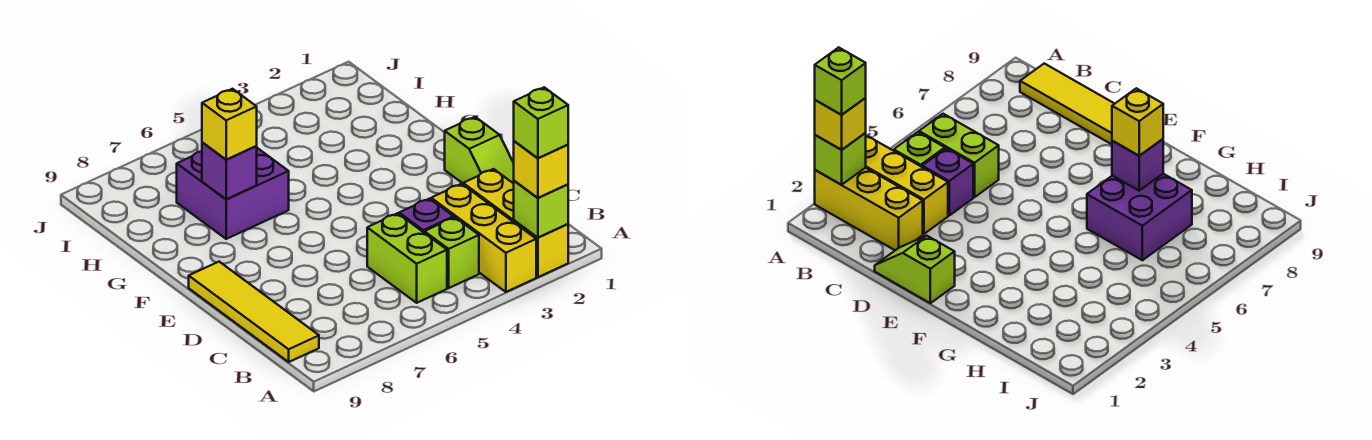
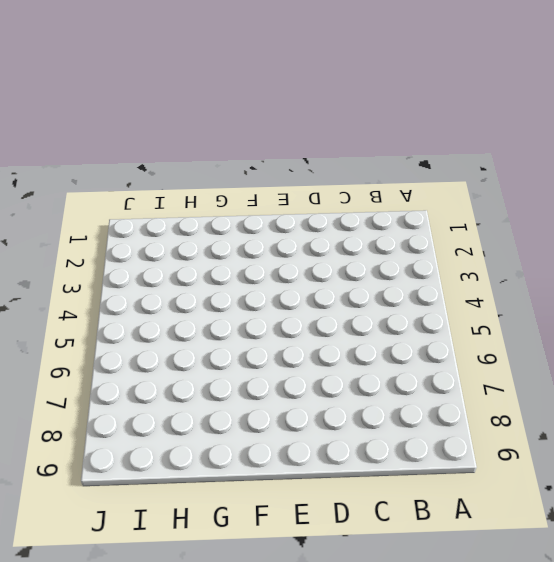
none -> yellow 1x3 brick [463,169,568,277]
none -> yellow 1x3 brick [431,184,536,292]
none -> lime 1x1 brick [425,217,479,288]

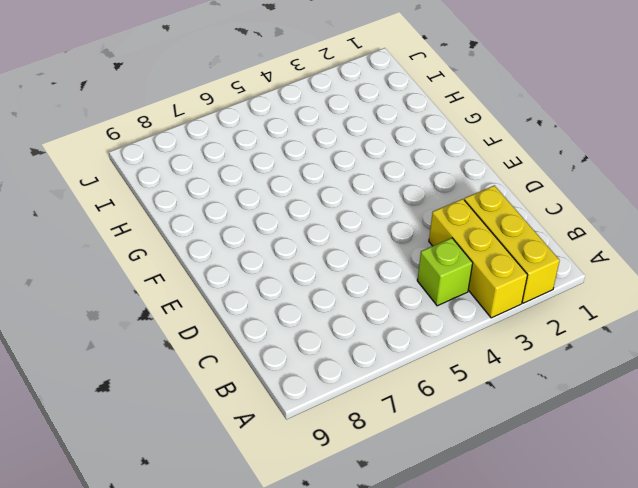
none -> lime 1x2 brick [367,213,447,303]
none -> yellow 1x4 tile [189,262,319,362]
none -> purple 1x1 brick [399,199,454,233]

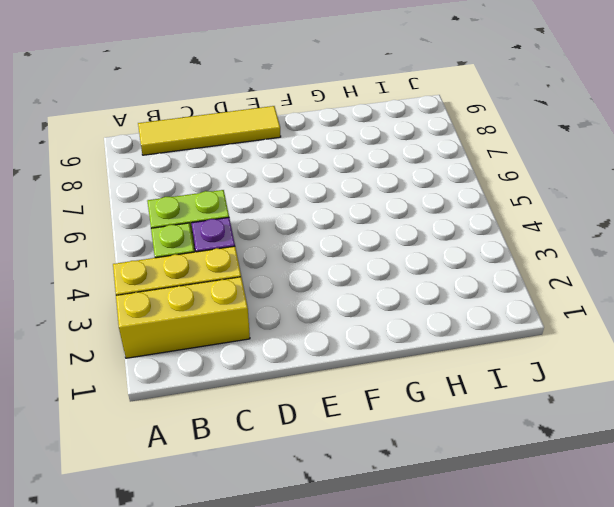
none -> lime 1x2 slope [445,117,514,184]
none -> purple 2x2 brick [177,148,289,239]
none -> lime 1x1 brick [514,181,568,238]

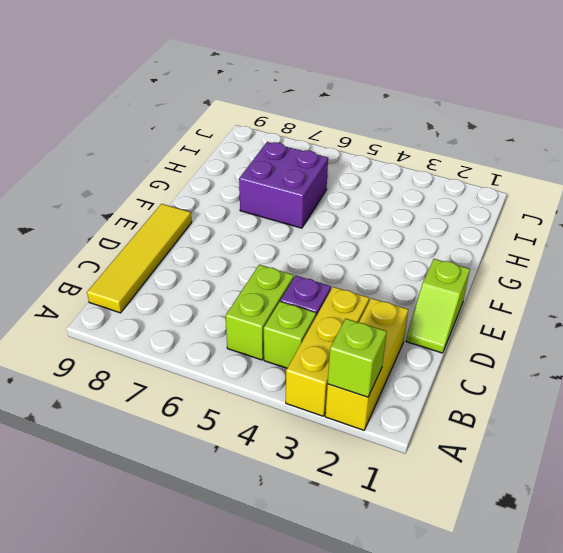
none -> purple 1x1 brick [202,143,257,199]
none -> yellow 1x1 brick [514,141,568,198]
none -> yellow 1x1 brick [202,89,257,159]

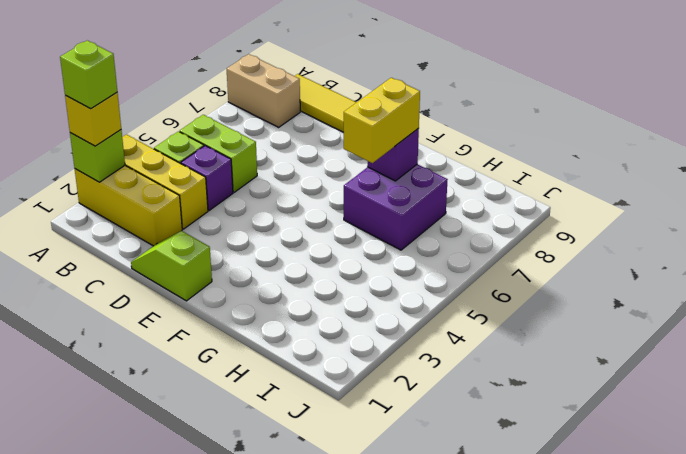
tan 1x2 brick [227,54,300,127] -> none
yellow 1x2 brick [344,78,420,163] -> yellow 1x1 brick [202,89,257,159]

